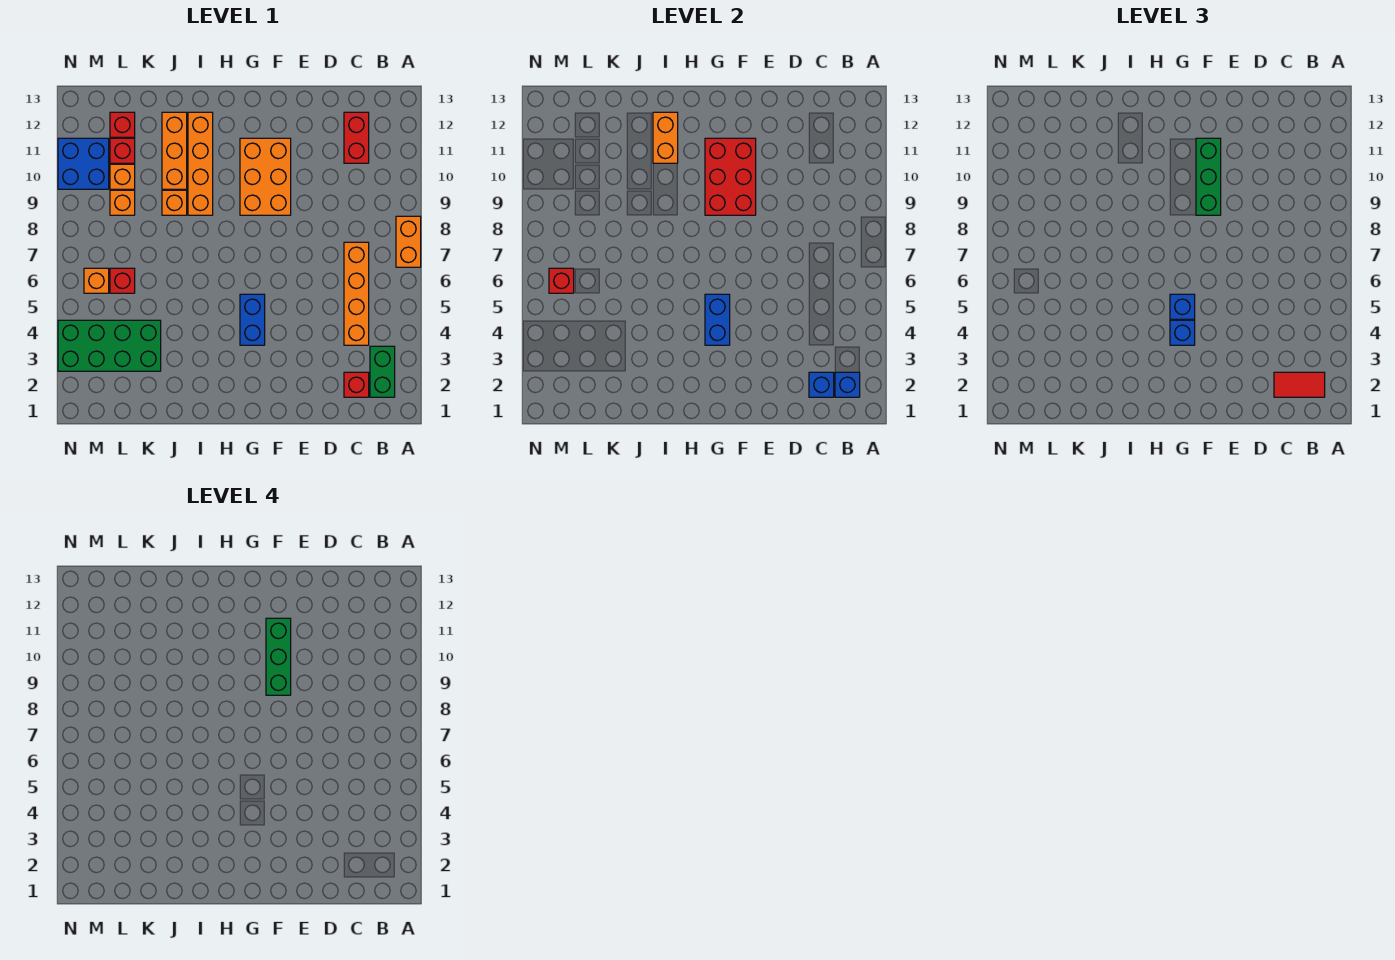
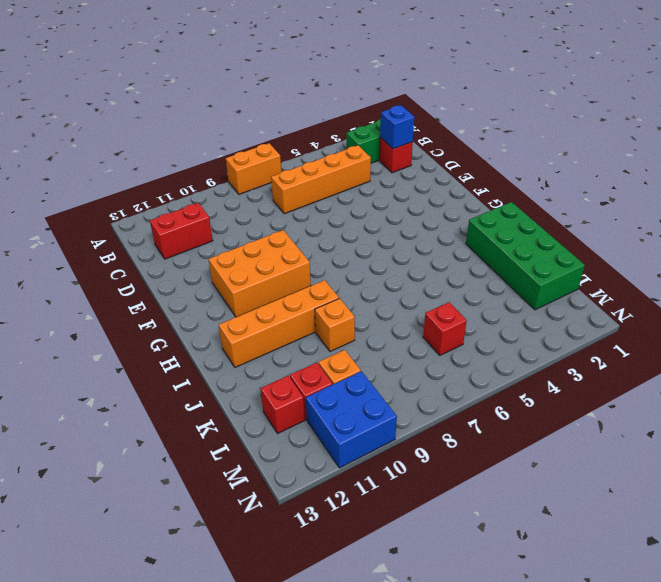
green 2x4 brick [466,202,585,310] -> green 2x4 brick moved to [58,320,161,371]
none -> blue 1x2 brick [240,294,265,345]
none -> orange 1x3 brick [162,112,187,189]
none -> orange 1x1 brick [110,190,135,215]

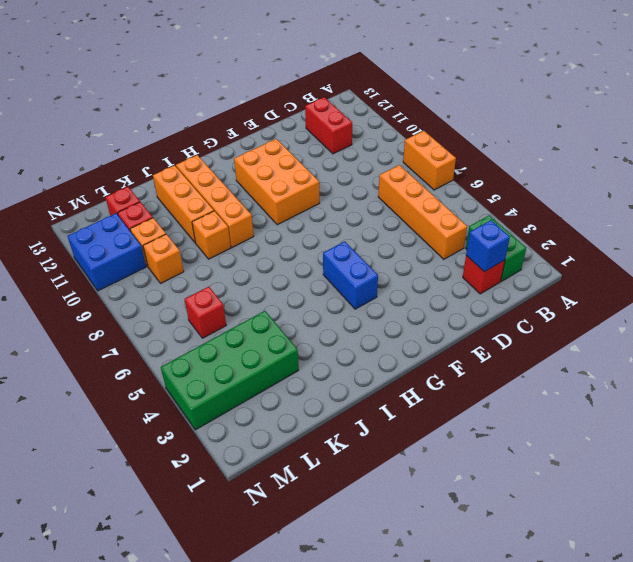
none -> orange 1x1 brick [84,268,109,293]
none -> blue 1x1 brick [835,372,860,397]
none -> red 2x3 brick [705,138,756,215]

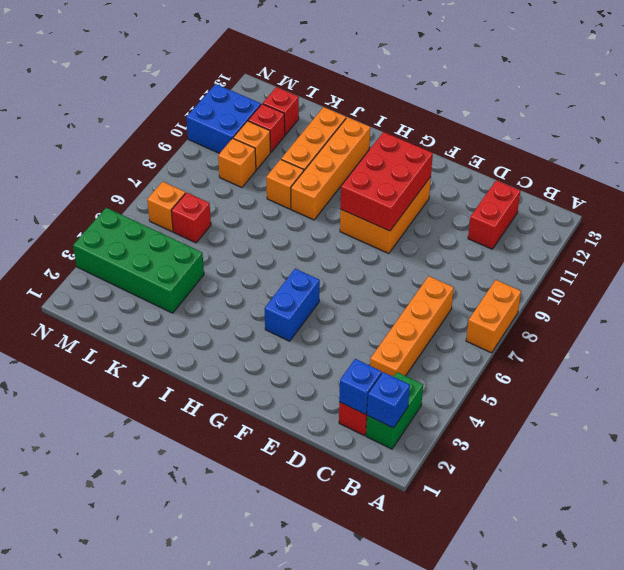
none -> blue 1x2 brick [705,294,730,345]
none -> orange 1x2 brick [653,112,678,163]
none -> red 1x1 brick [549,268,574,293]

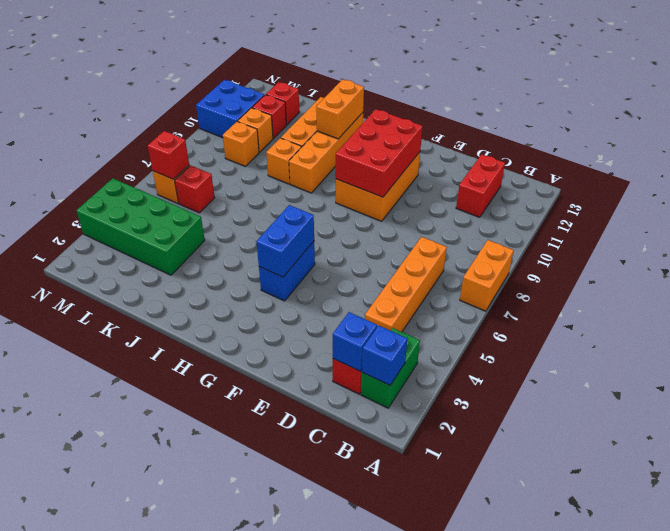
none -> red 1x2 tile [1274,372,1325,397]
none -> green 1x3 brick [1196,138,1221,215]
none -> blue 1x1 brick [1170,320,1195,345]

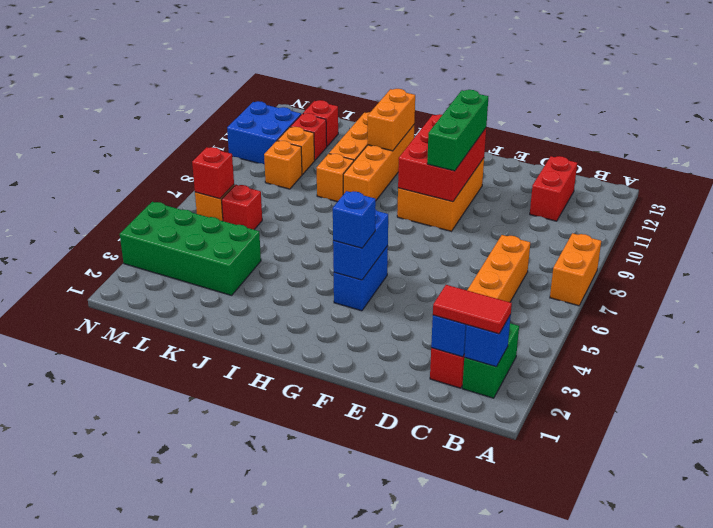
none -> blue 1x1 brick [1170,294,1195,319]
none -> green 1x3 brick [266,618,291,695]

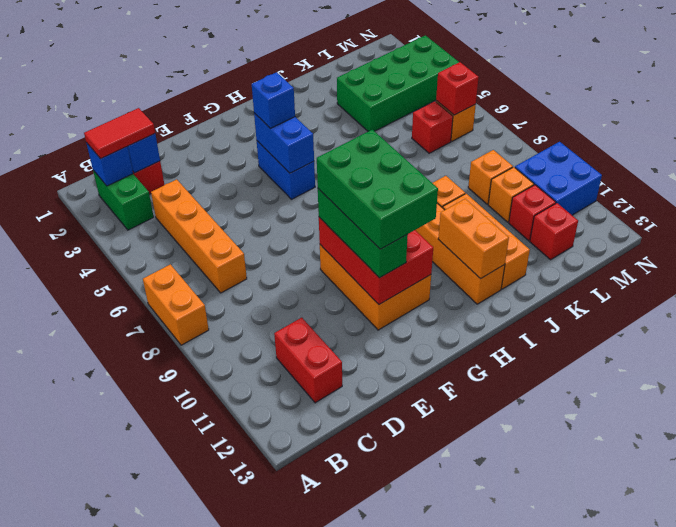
green 2x3 brick [317,130,438,249] -> green 1x3 brick [266,618,291,695]
none -> blue 1x1 brick [1170,294,1195,319]

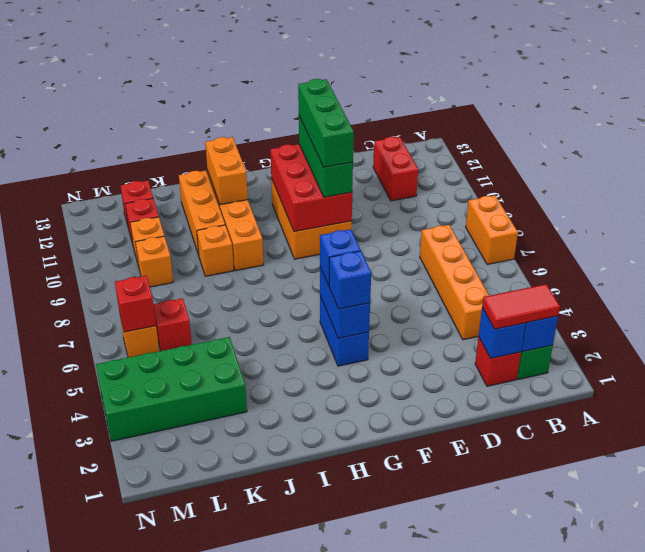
none -> blue 2x2 brick [58,138,109,189]

